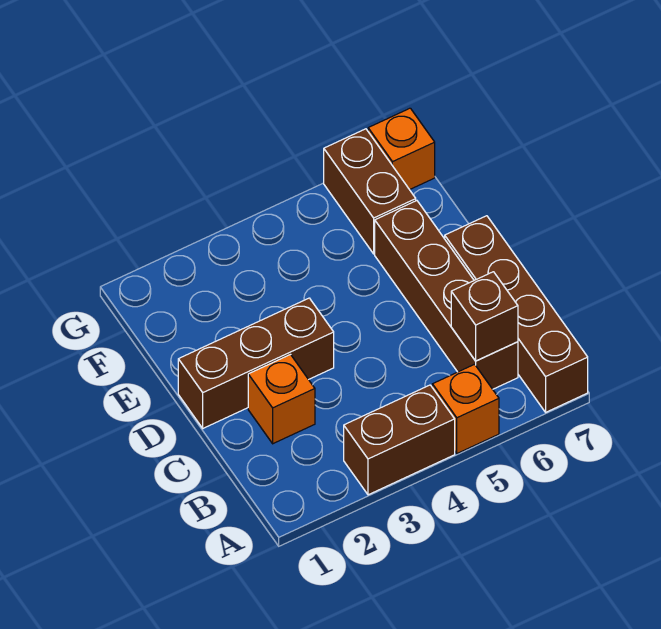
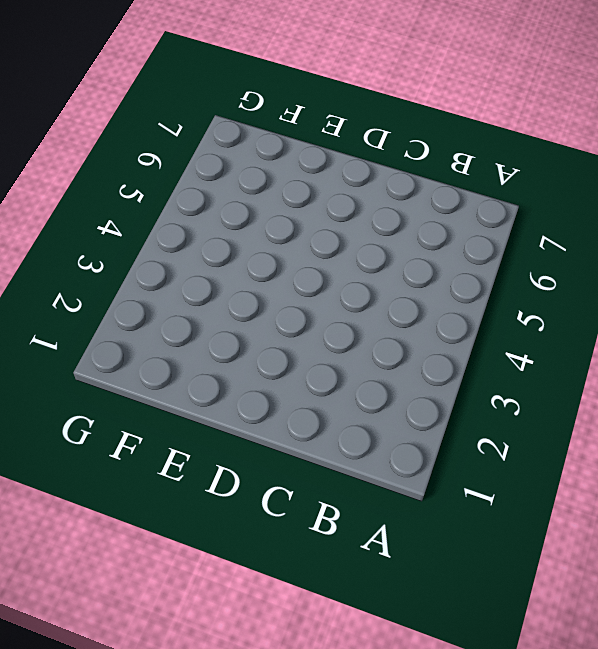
none -> brown 1x2 brick [344,385,455,495]
none -> orange 1x1 brick [432,364,499,453]

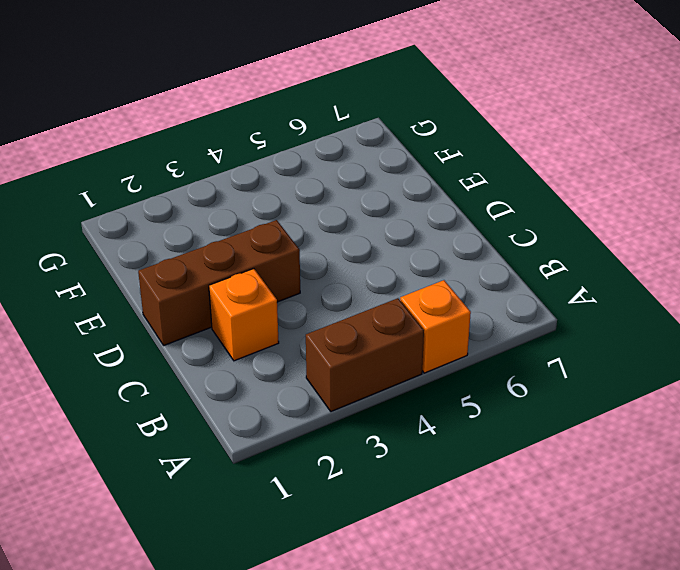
none -> brown 1x4 brick [445,216,588,412]
none -> brown 1x4 brick [375,201,518,389]

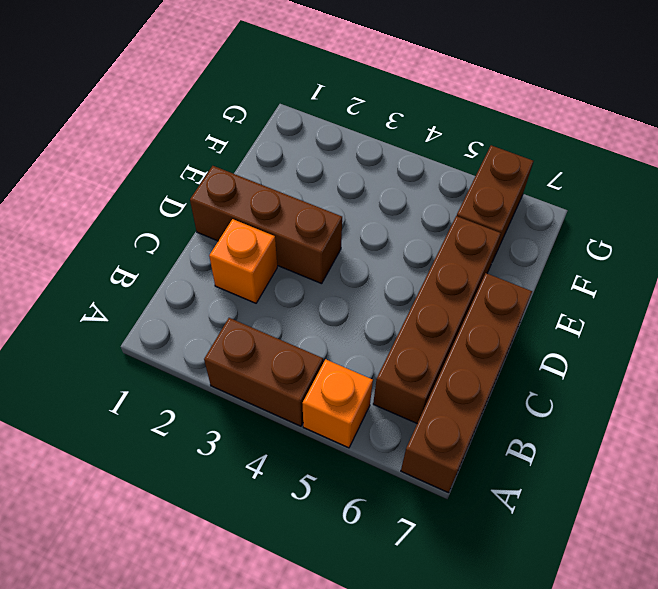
none -> orange 1x1 brick [368,108,435,190]
none -> brown 1x1 brick [451,272,518,361]

